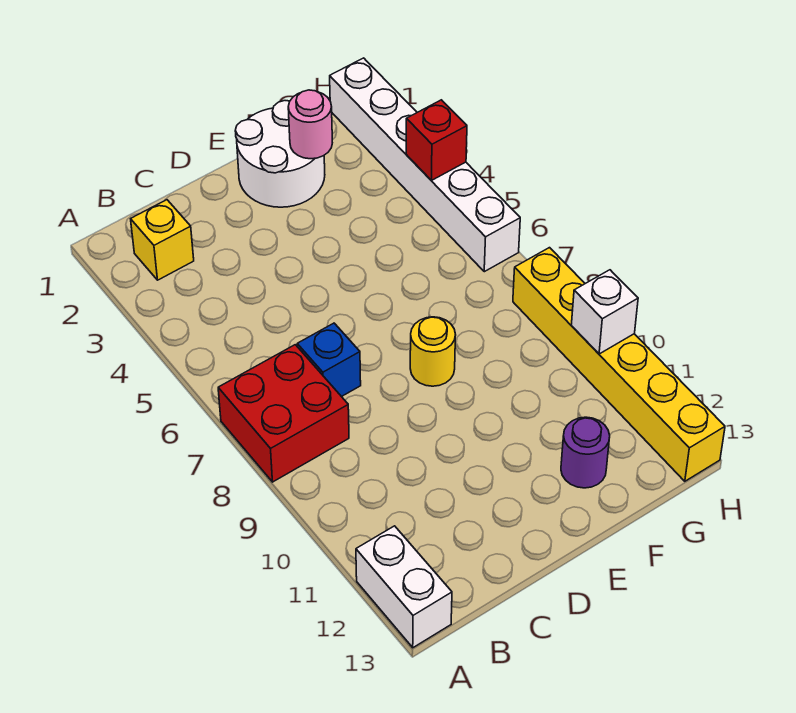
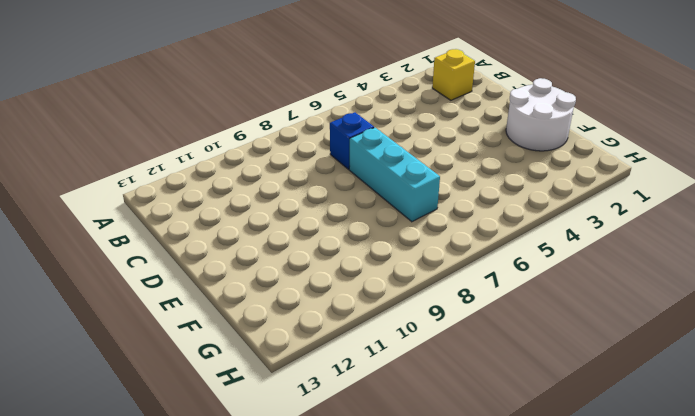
cyan 1x3 brick [349,128,440,222] -> none
none -> red 2x2 brick [218,345,349,482]
none -> white 1x2 brick [356,526,452,648]
none -> yellow 1x1 round brick [410,317,456,386]

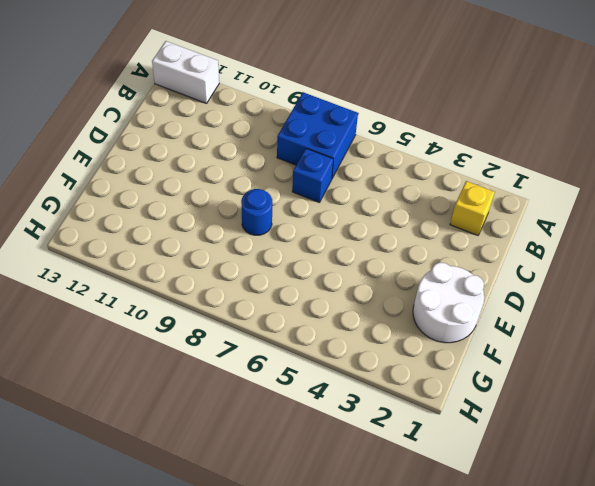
blue 2x2 brick [277,92,358,178] -> red 2x2 brick [218,345,349,482]
blue 1x1 round brick [241,189,272,235] -> yellow 1x1 round brick [410,317,456,386]
none -> purple 1x1 round brick [561,417,610,488]
none -> white 1x6 brick [330,58,520,272]
none -> yellow 1x6 brick [513,248,725,481]

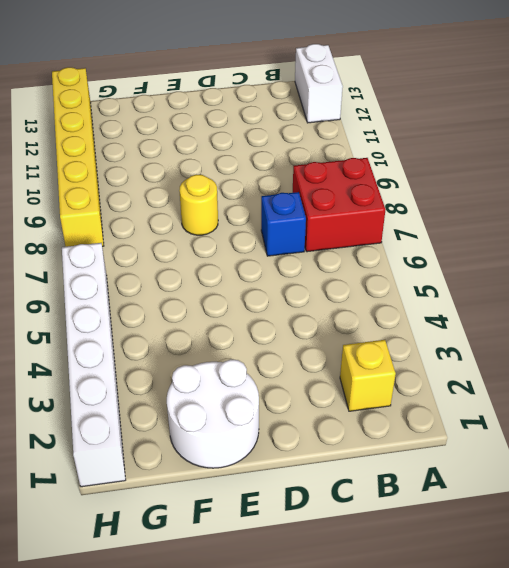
none -> purple 1x1 round brick [561,417,610,488]
none -> pink 1x1 round brick [288,90,332,159]
none -> red 1x1 brick [406,100,467,180]

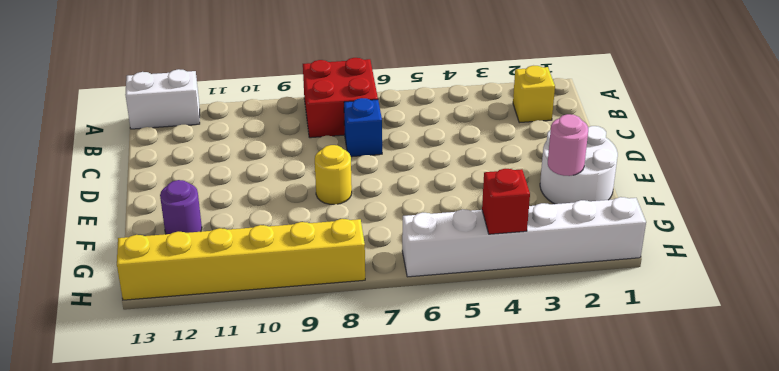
none -> white 1x1 brick [571,270,638,354]

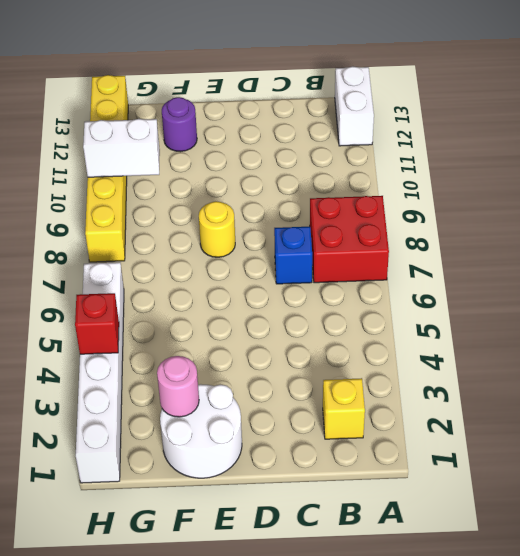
white 1x2 brick [83,119,160,177] -> white 1x1 brick [571,270,638,354]

